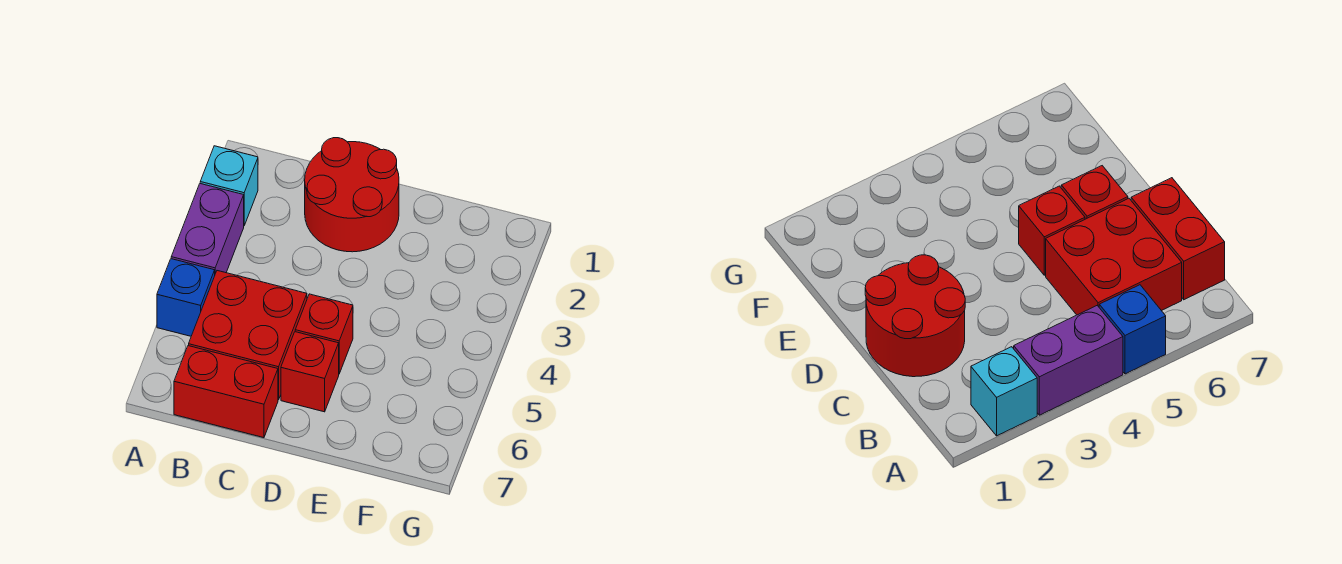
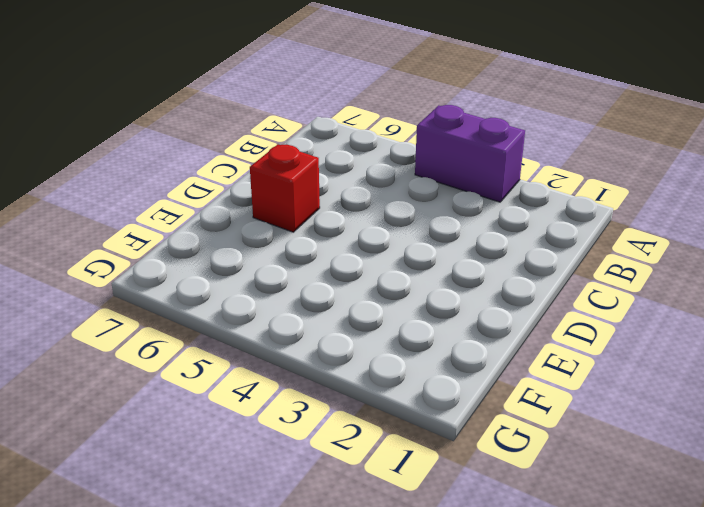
none -> cyan 1x1 brick [200,146,258,225]
none -> blue 1x1 brick [157,259,215,336]

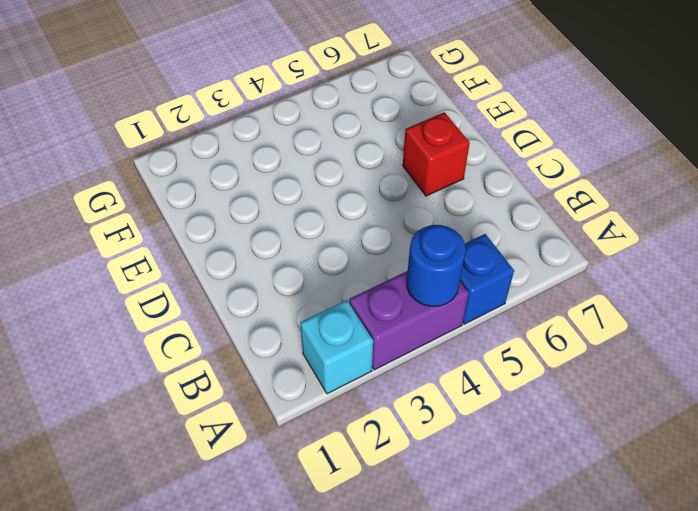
blue 1x1 round brick [407,225,466,306] -> none
none -> red 2x2 brick [189,271,307,400]
none -> red 1x2 brick [174,346,278,438]

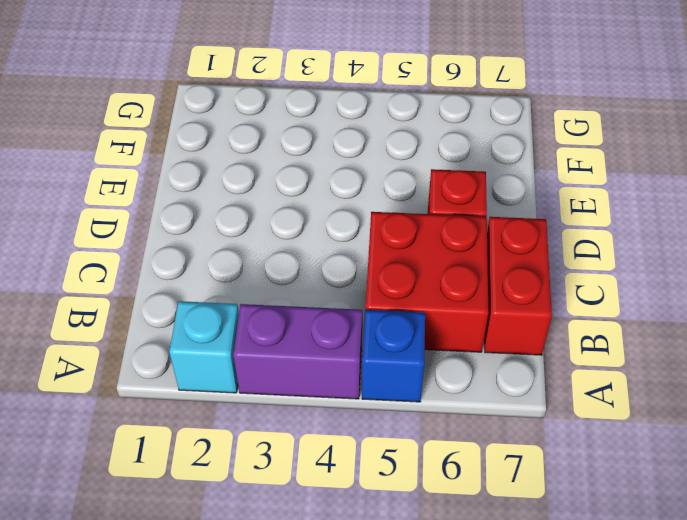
none -> red 2x2 round brick [305,138,399,252]
none -> red 1x1 brick [295,294,353,374]

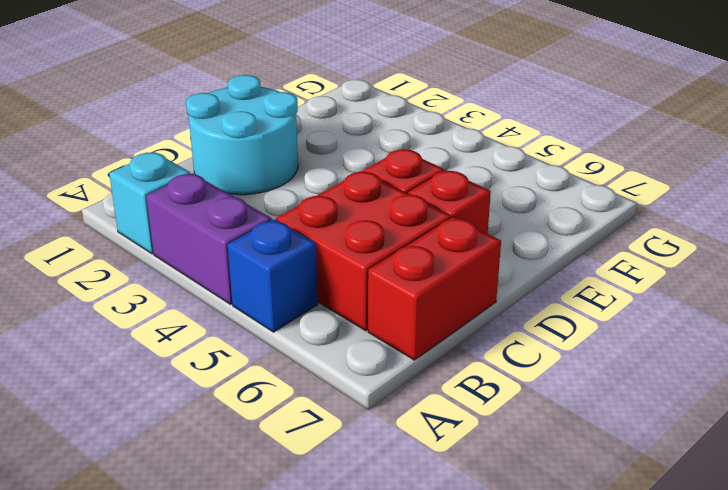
cyan 2x2 round brick [186,75,298,195] -> red 2x2 round brick [305,138,399,252]

